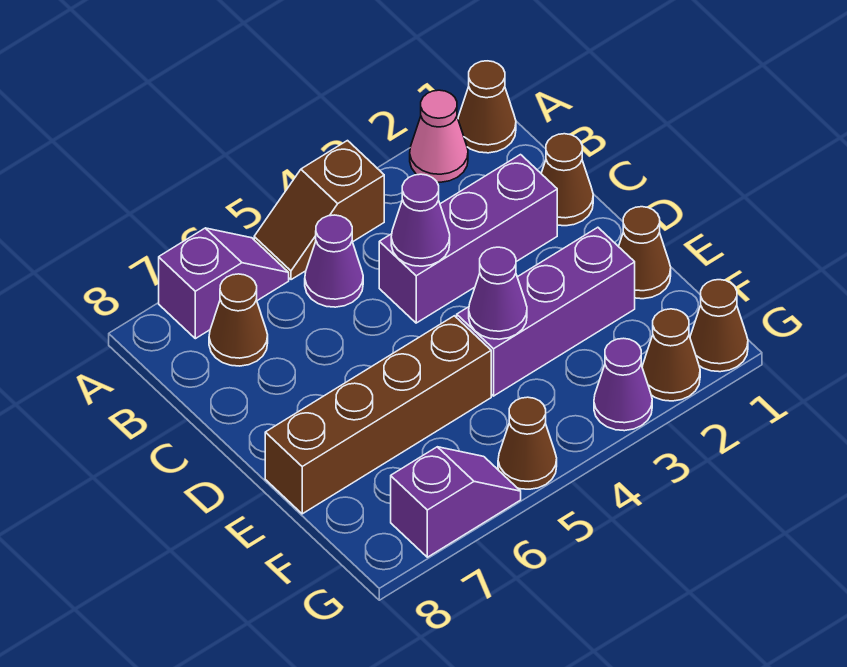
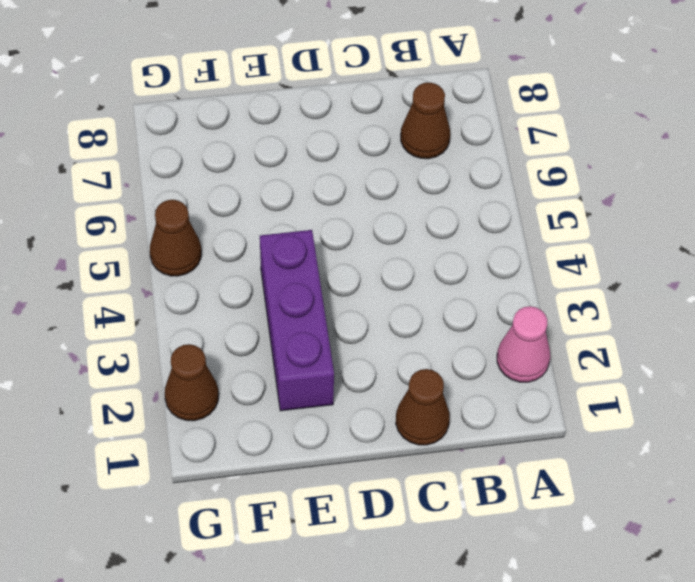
none -> brown 1x1 cone [458,61,516,153]
none -> brown 1x2 slope [254,141,384,280]
none -> purple 1x2 slope [159,228,289,339]

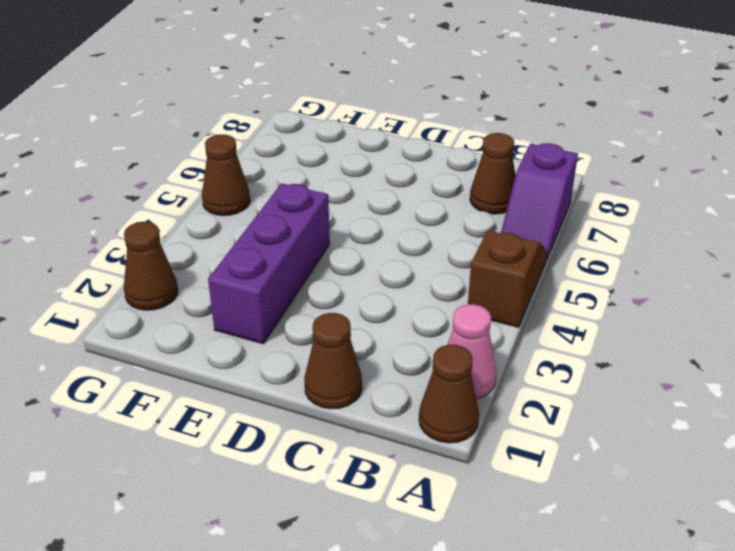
none -> purple 1x1 cone [305,215,363,307]
none -> purple 1x3 brick [379,155,557,323]
none -> brown 1x1 cone [619,207,671,299]

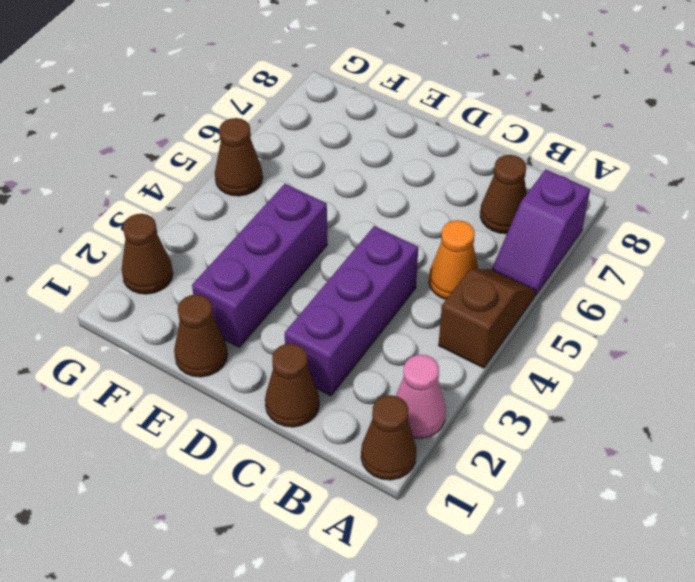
orange 1x1 cone [429,220,478,299] -> purple 1x1 cone [305,215,363,307]
none -> brown 1x4 brick [265,316,491,514]
none -> brown 1x1 cone [690,280,748,372]
none -> purple 1x1 cone [594,338,652,431]

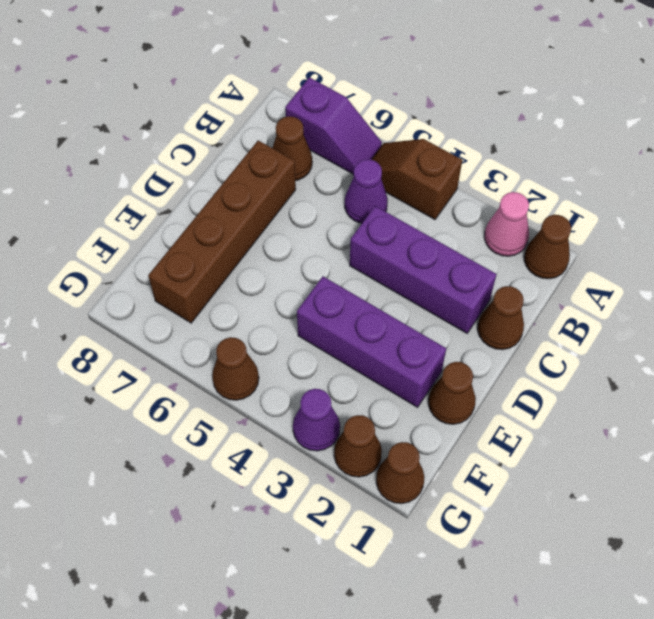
brown 1x4 brick [148,140,296,323] -> brown 1x4 brick turned to [265,316,491,514]
none -> purple 1x2 slope [391,447,521,557]
none -> purple 1x1 cone [391,174,450,266]
none -> purple 1x1 cone [469,247,527,339]

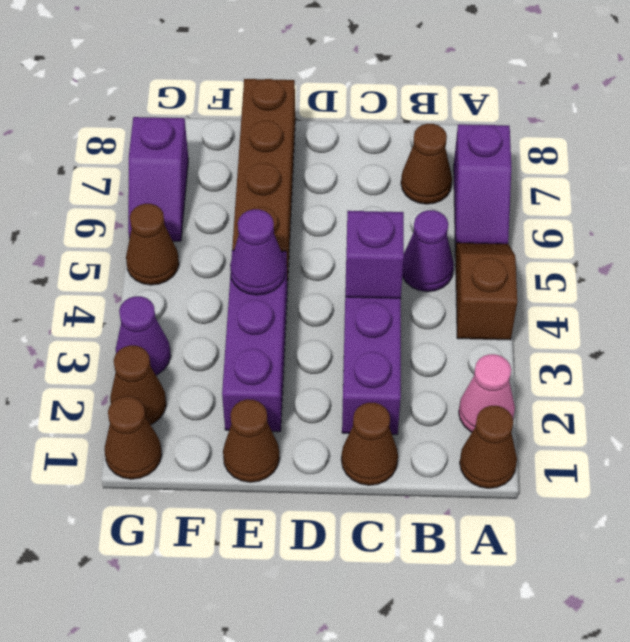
purple 1x1 brick [345,211,404,298] -> purple 1x1 cone [391,174,450,266]

